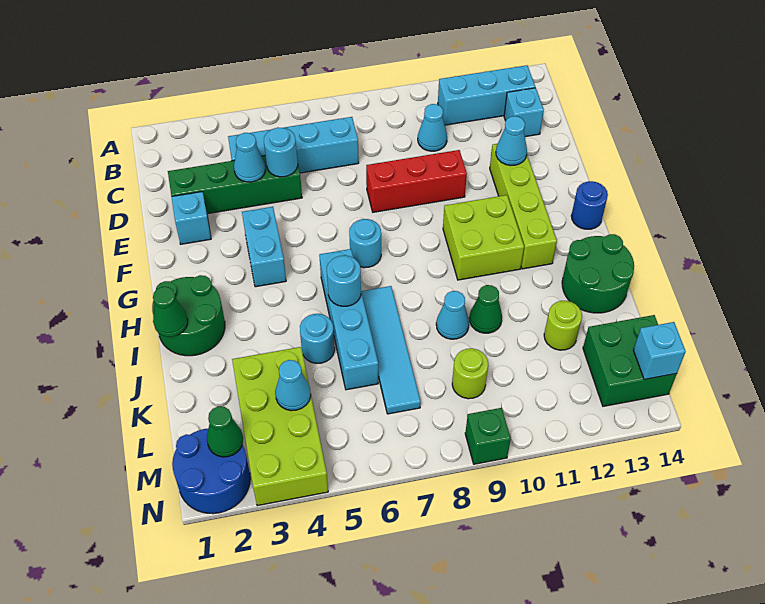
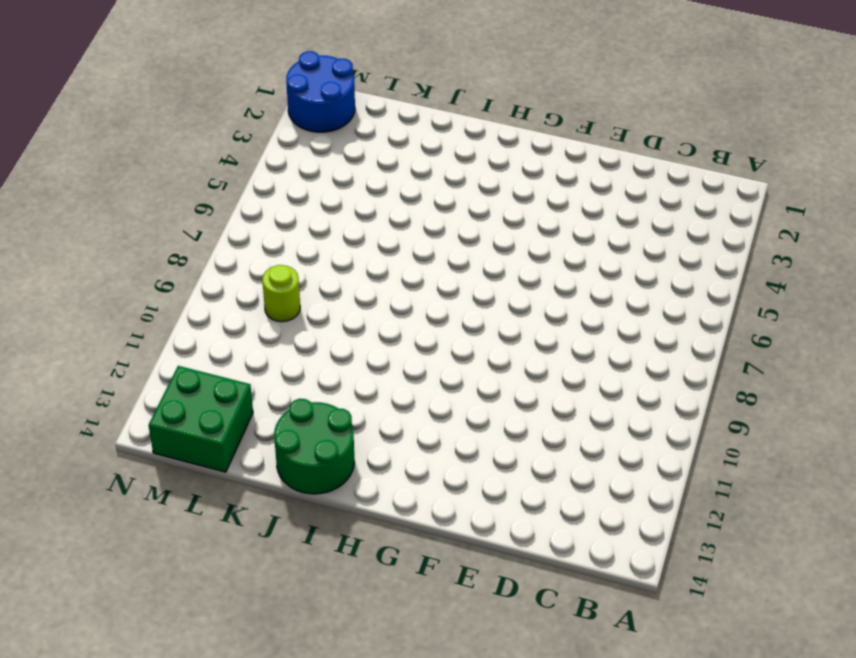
none -> cyan 1x3 brick [438,65,535,125]
none -> cyan 1x4 brick [228,117,359,173]
none -> cyan 1x1 cone [418,104,447,151]
none -> cyan 1x1 brick [504,88,544,137]

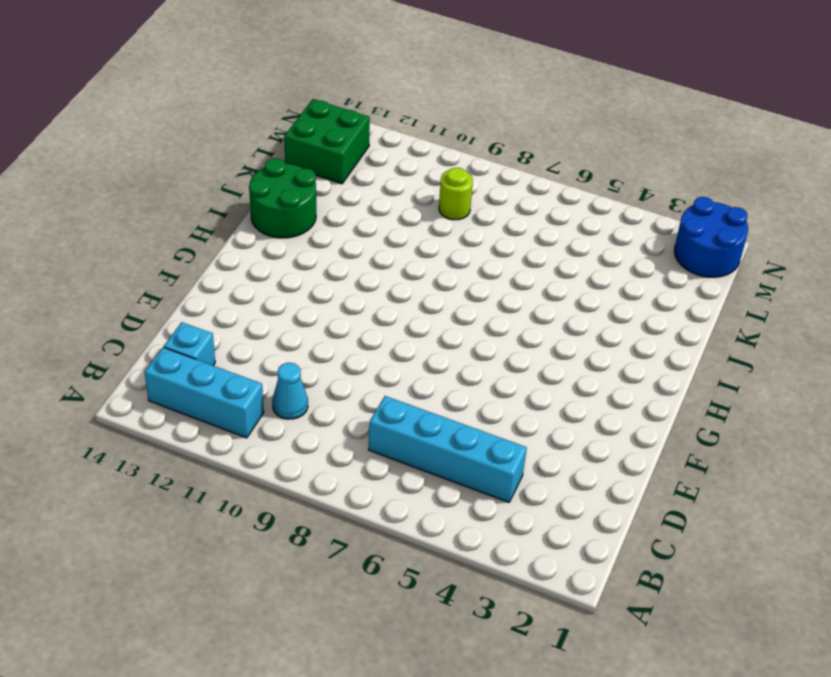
none -> green 1x4 brick [168,156,302,214]
none -> cyan 1x1 brick [172,192,211,244]
none -> red 1x3 brick [366,150,467,212]
none -> lime 1x4 brick [490,144,557,269]

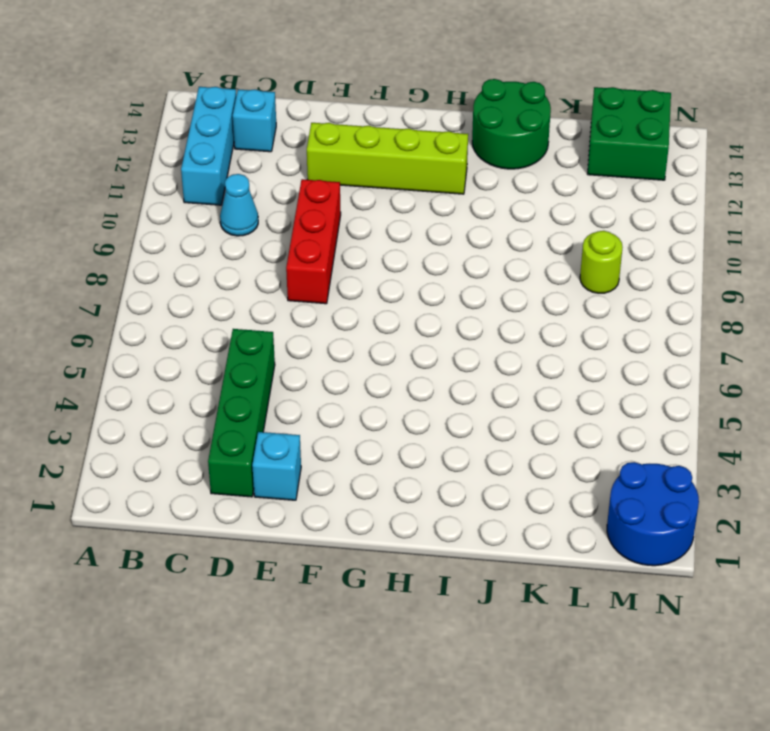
none -> cyan 1x4 brick [228,117,359,173]
none -> cyan 1x2 brick [242,207,286,287]
none -> cyan 1x1 round brick [349,219,381,268]
none -> lime 2x2 brick [443,195,524,280]

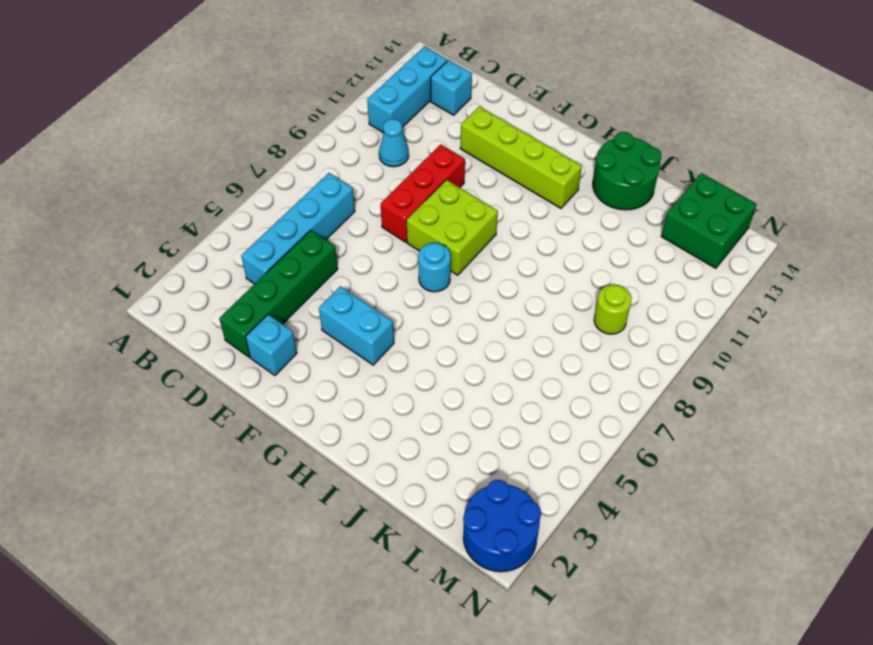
lime 2x2 brick [406,180,498,275] -> lime 2x2 brick moved to [443,195,524,280]
none -> blue 1x1 round brick [571,181,608,229]
none -> green 2x2 round brick [152,275,225,356]
none -> cyan 1x4 brick [319,249,378,390]
none -> cyan 1x4 tile [361,286,421,414]

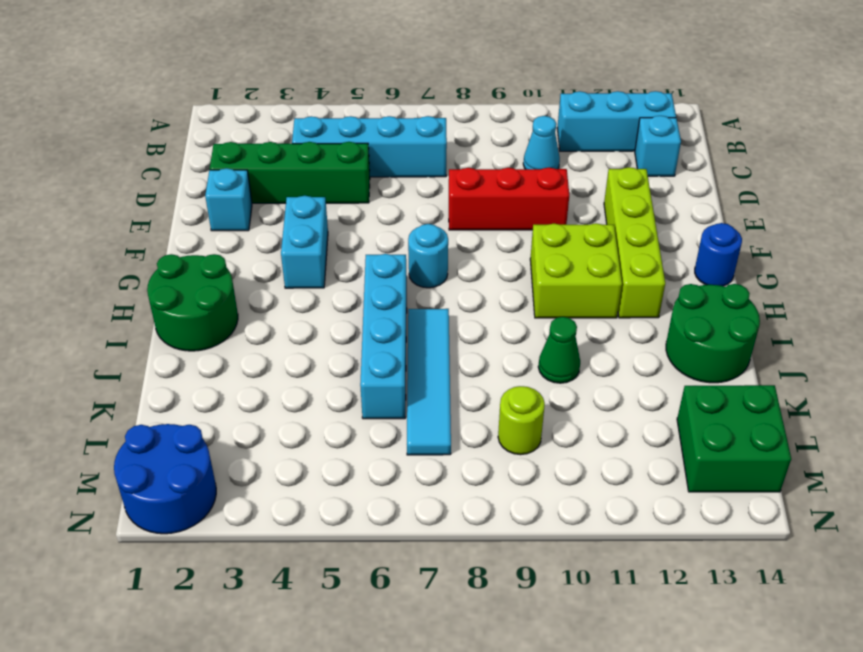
none -> cyan 1x1 round brick [300,314,335,363]
none -> cyan 1x1 cone [436,291,469,339]
none -> lime 2x4 brick [232,347,328,506]
none -> lime 1x1 round brick [544,301,582,350]

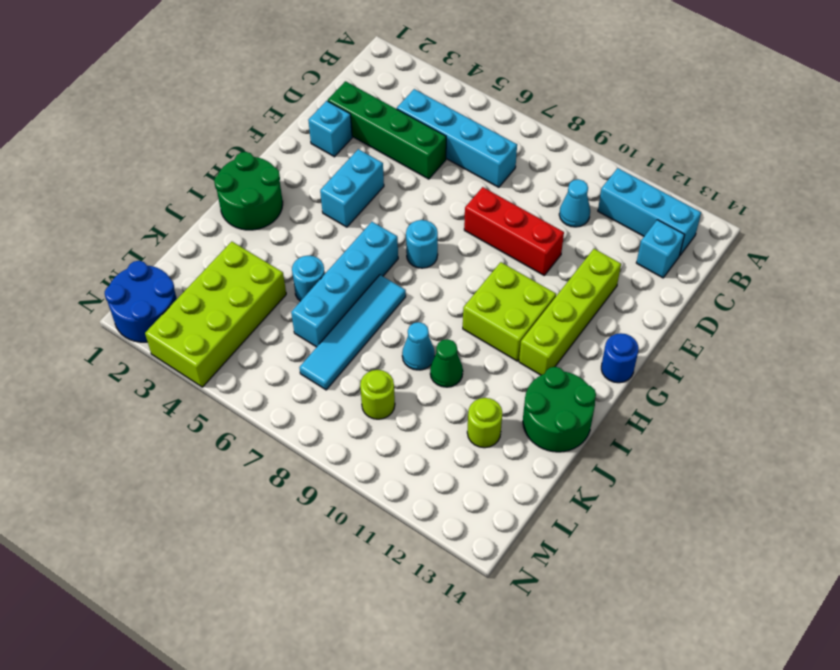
none -> green 2x2 brick [583,315,677,406]
none -> green 1x1 brick [465,408,511,464]
none -> cyan 1x1 cone [234,133,265,182]
none -> cyan 1x1 round brick [264,127,298,177]

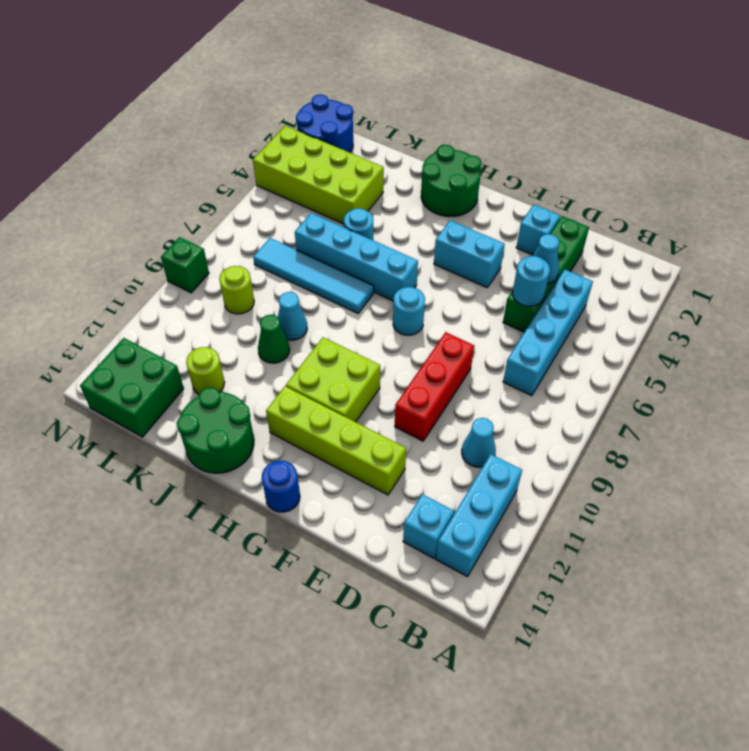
none -> cyan 1x1 cone [496,116,527,166]
none -> green 1x1 cone [153,287,188,337]
none -> cyan 1x1 round brick [327,255,361,306]
none -> cyan 1x1 cone [275,360,311,411]

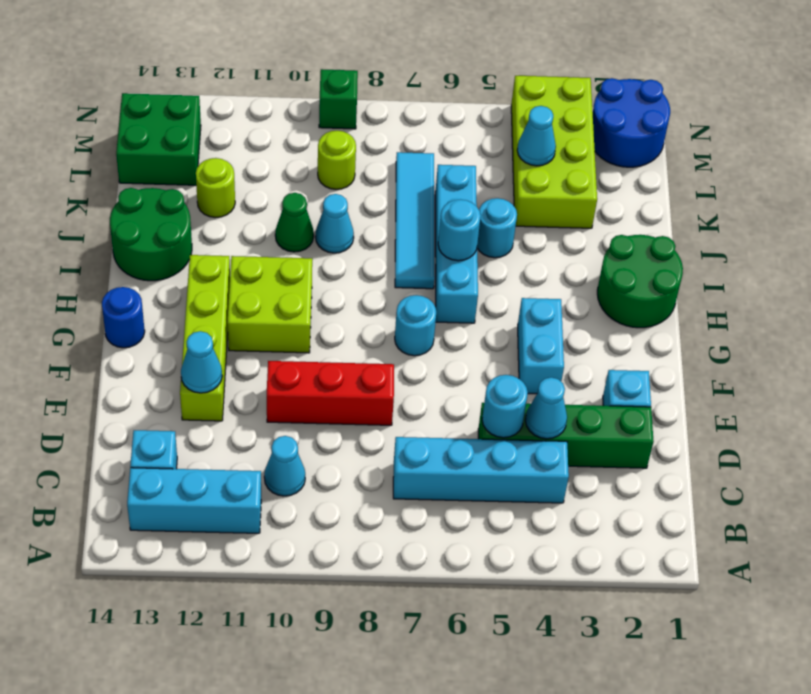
none -> green 1x1 cone [153,287,188,337]
none -> green 1x1 cone [207,406,243,457]
none -> cyan 1x1 brick [633,322,686,379]

